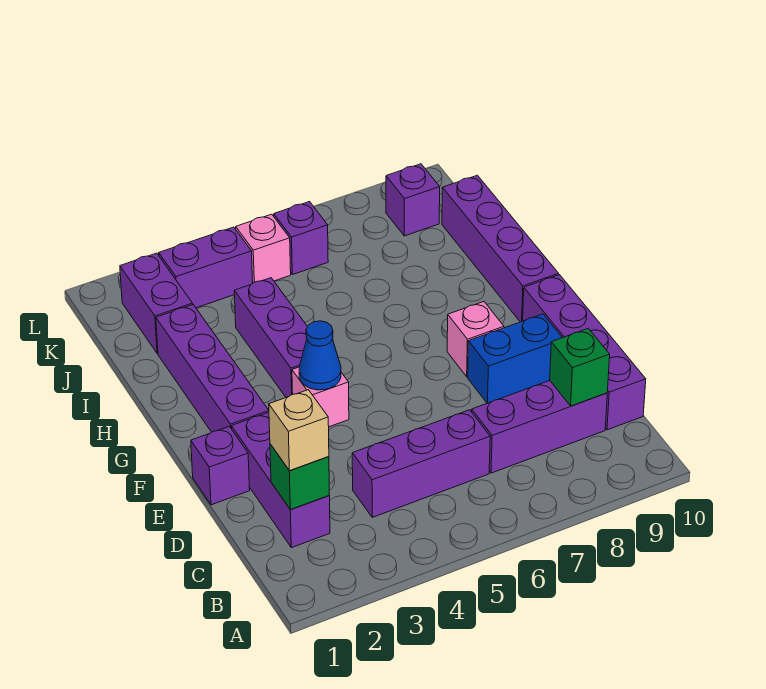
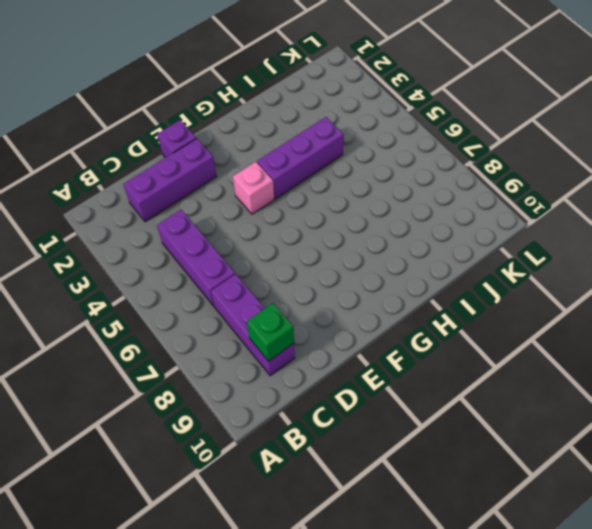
none -> purple 1x4 brick [523,275,646,430]
none -> blue 1x2 brick [468,314,562,403]
none -> purple 1x4 brick [156,305,269,432]

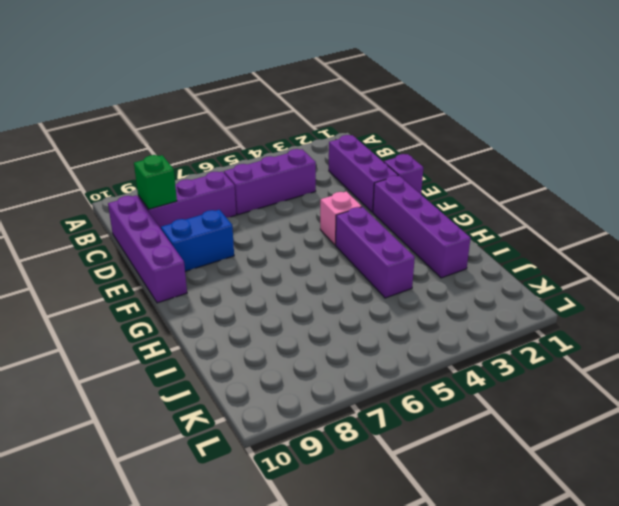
none -> pink 1x1 brick [447,302,504,377]
none -> purple 1x4 brick [442,175,559,322]
none -> purple 1x2 brick [120,253,193,354]

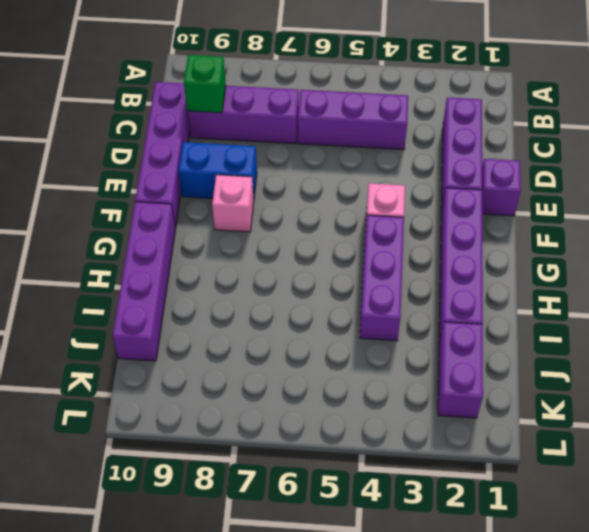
none -> purple 1x2 brick [159,227,253,308]
none -> pink 1x1 brick [236,214,291,283]
none -> purple 1x1 brick [274,202,328,275]

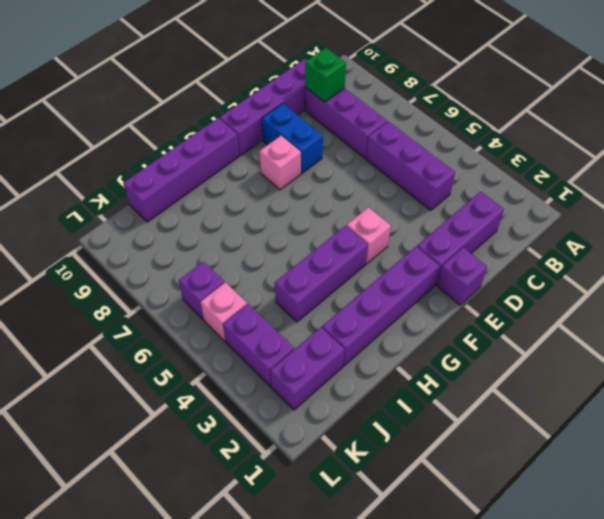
none -> purple 1x1 brick [386,164,440,236]
none -> green 1x1 brick [270,444,329,510]
none -> blue 1x1 cone [299,321,341,390]

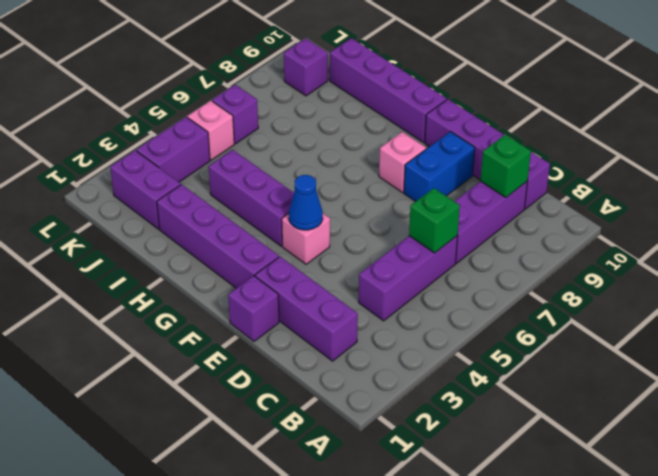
green 1x1 brick [409,188,460,253] -> green 1x1 brick moved to [270,444,329,510]
none -> tan 1x1 brick [269,390,329,471]

